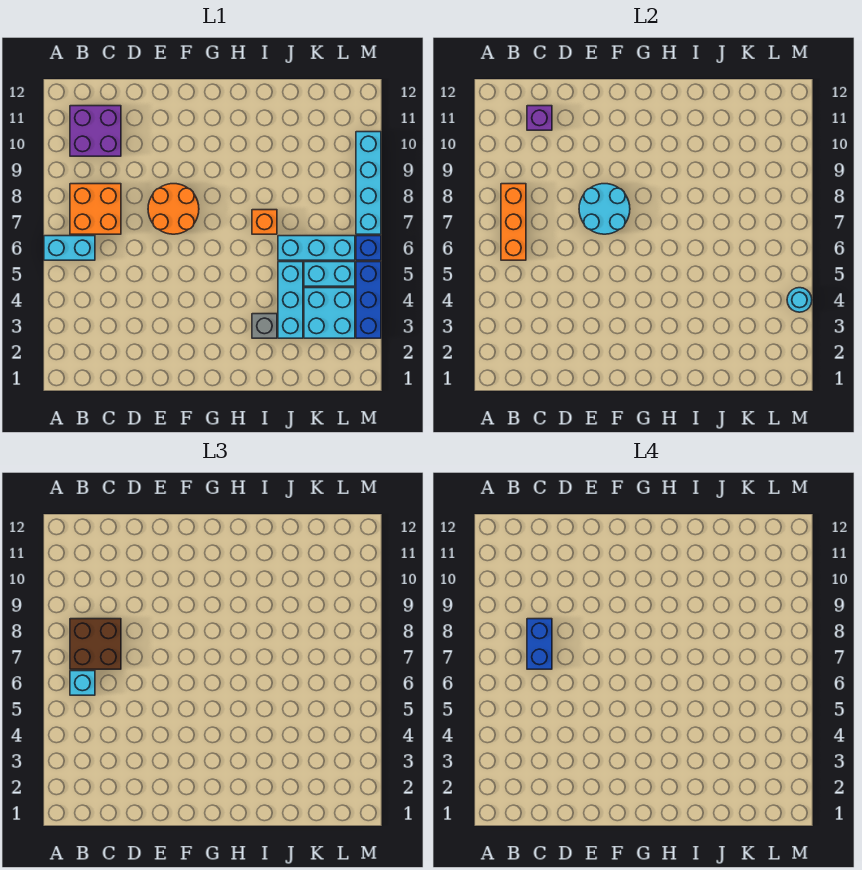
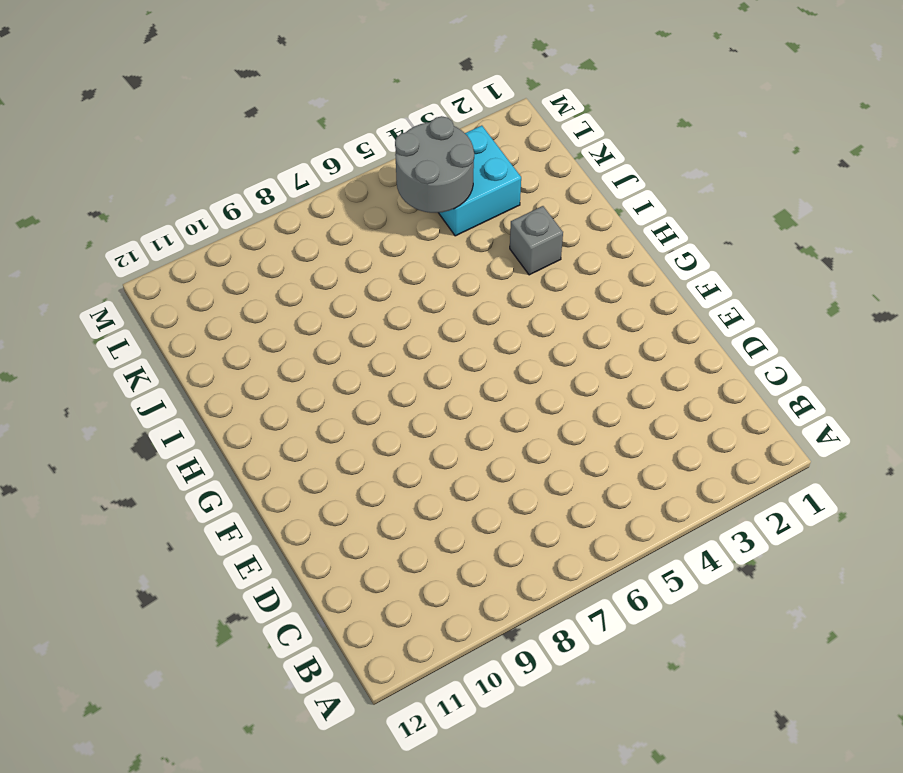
grey 2x2 round brick [395,116,474,213] -> none
none -> cyan 1x2 brick [44,236,95,260]
none -> orange 2x2 brick [70,184,121,234]
none -> purple 2x2 brick [70,106,121,156]

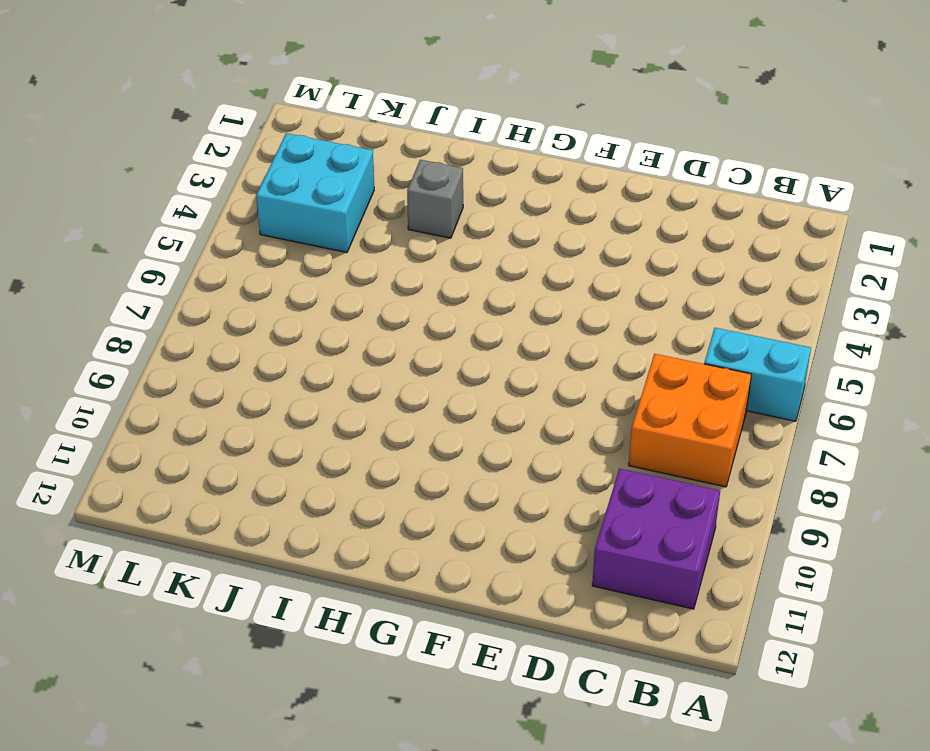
none -> orange 2x2 round brick [148,184,199,234]
none -> orange 1x1 brick [252,210,277,234]
none -> cyan 1x3 brick [278,262,303,338]

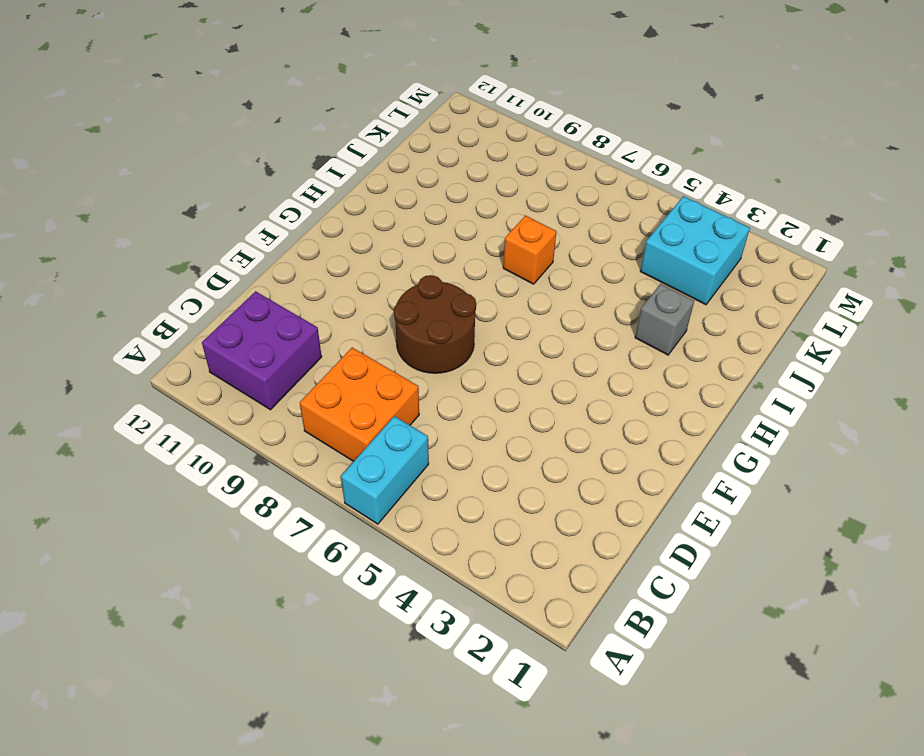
brown 2x2 round brick [394,275,476,373] -> orange 2x2 round brick [148,184,199,234]
none -> cyan 1x3 brick [278,262,303,338]
none -> cyan 1x3 brick [278,236,355,260]
none -> cyan 1x2 brick [304,262,355,286]

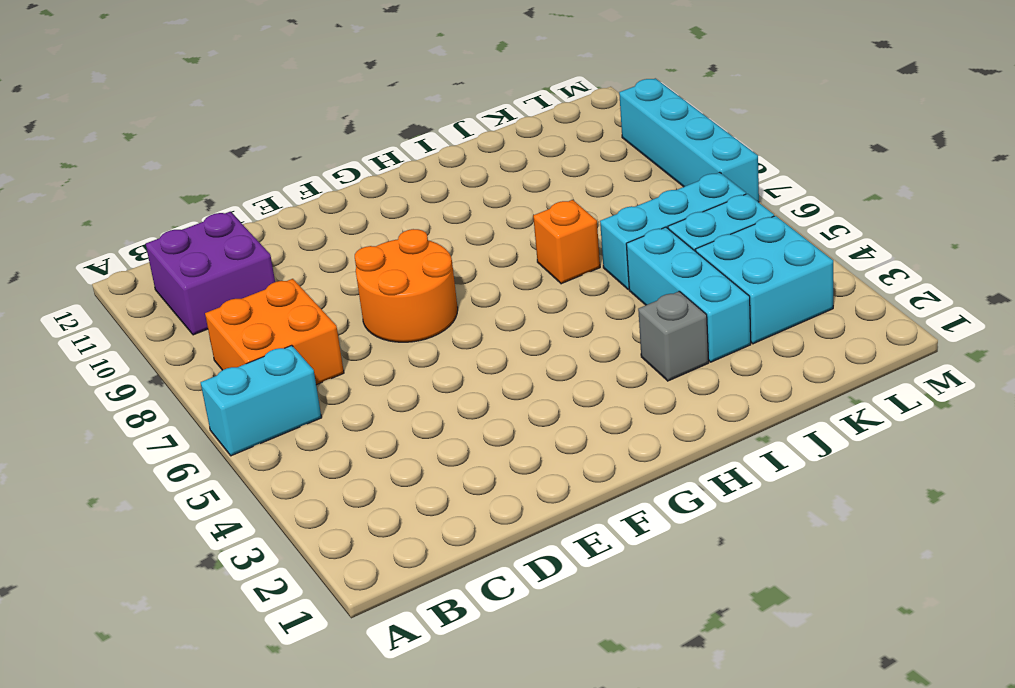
none -> blue 1x3 brick [356,262,381,338]
none -> blue 1x1 brick [356,236,381,260]
none -> orange 1x3 brick [501,184,526,260]

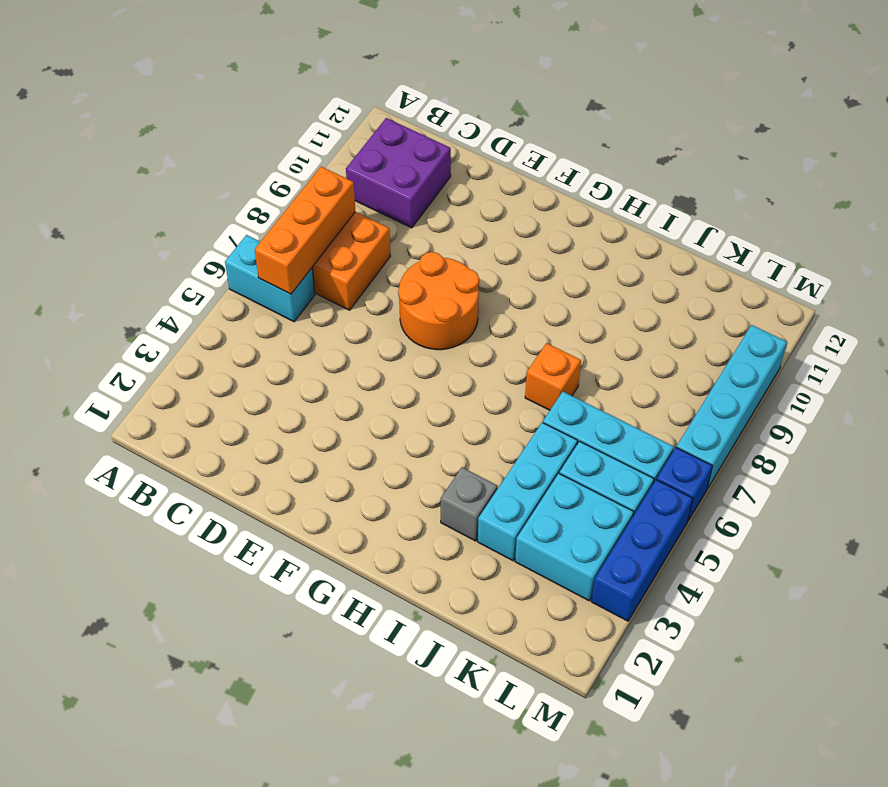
none -> purple 1x1 brick [527,106,552,130]
none -> cyan 2x2 round brick [579,184,630,234]
none -> cyan 1x1 round brick [787,288,812,312]

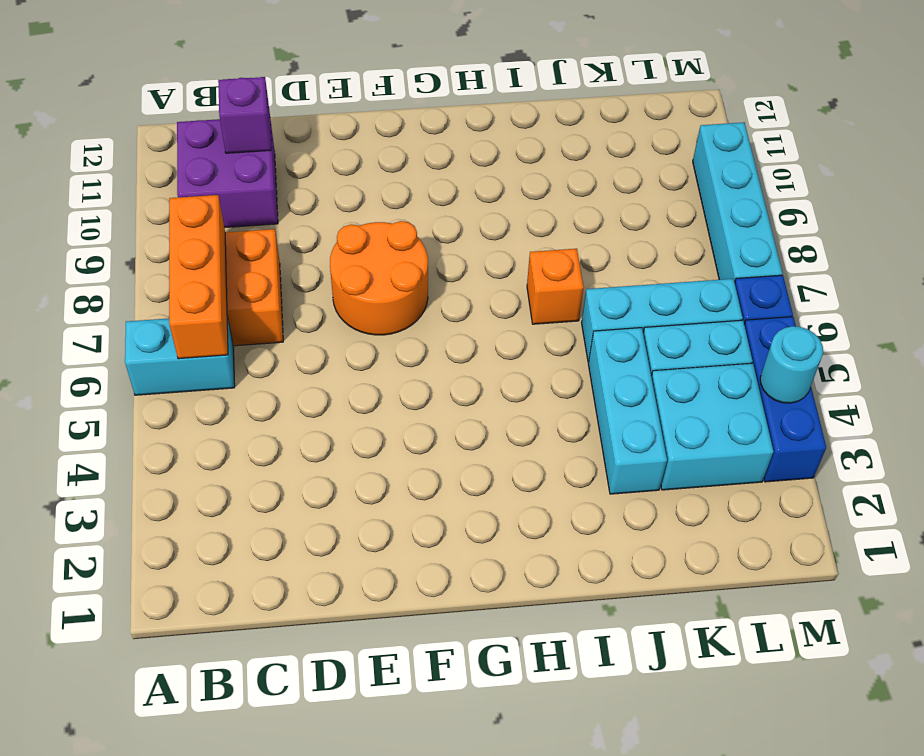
none -> grey 1x1 brick [252,314,277,338]
none -> cyan 2x2 round brick [579,184,630,234]
none -> cyan 1x1 brick [70,671,95,695]

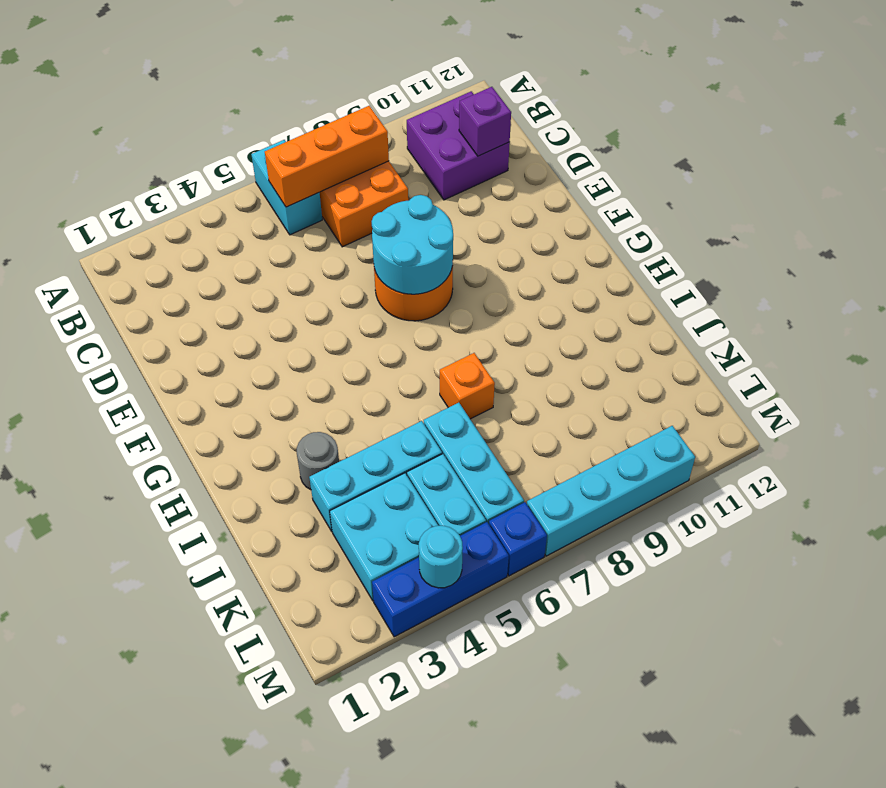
grey 1x1 round brick [297,432,339,490] -> grey 1x1 brick [252,314,277,338]
none -> cyan 1x1 brick [70,671,95,695]
none -> brown 2x2 brick [70,619,121,669]
none -> blue 1x2 brick [527,619,552,669]

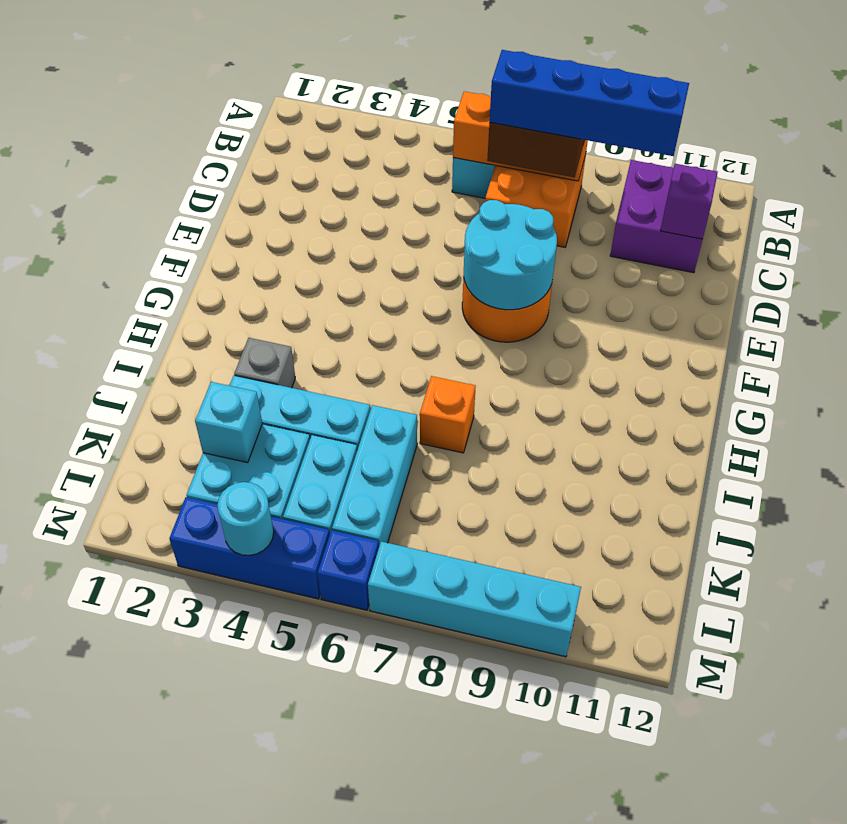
blue 1x4 brick [490,50,689,156] -> blue 1x2 brick [527,619,552,669]
cyan 1x1 brick [195,382,262,463] -> cyan 1x1 brick moved to [70,671,95,695]

